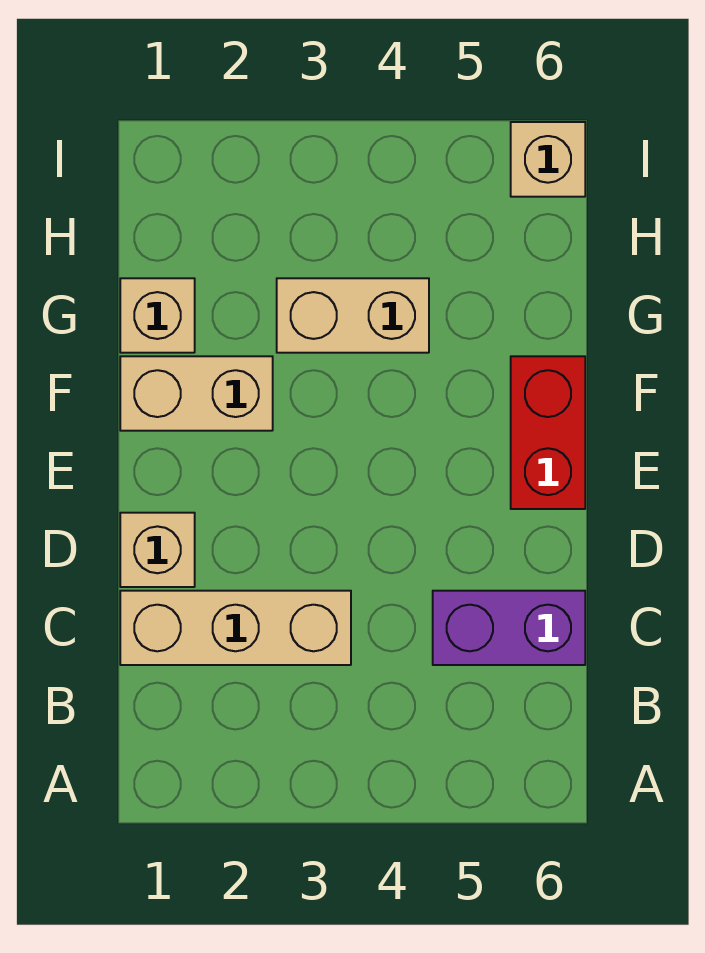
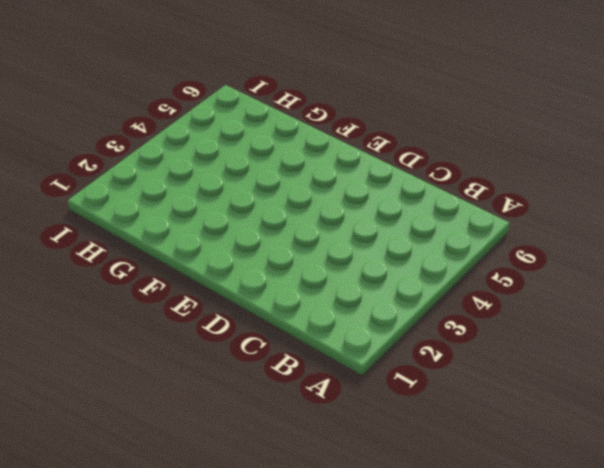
none -> tan 1x3 brick [120,591,351,665]
none -> purple 1x2 brick [433,591,585,665]

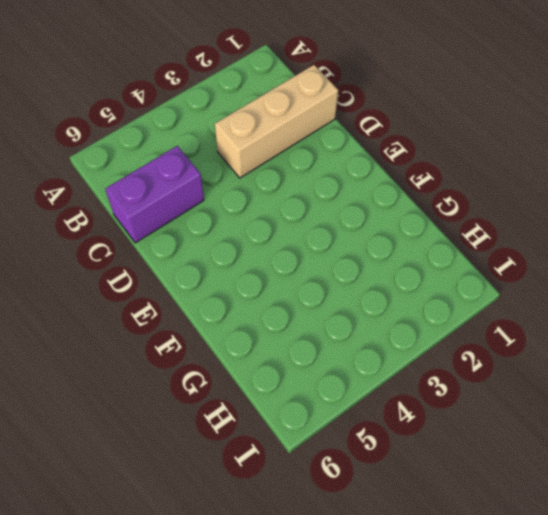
none -> tan 1x1 brick [120,513,195,587]
none -> red 1x2 brick [511,356,585,509]

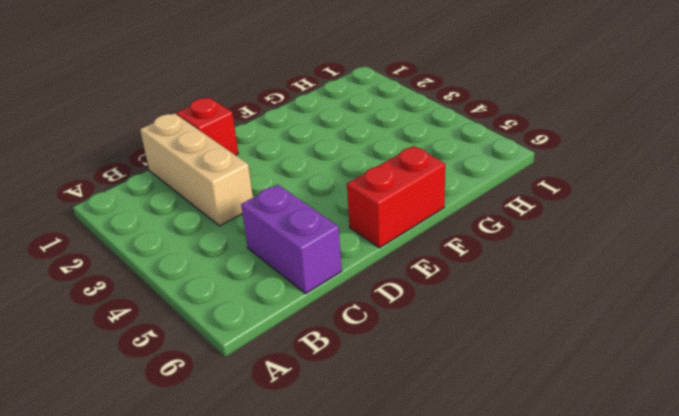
red 1x1 brick [177,98,238,155] -> tan 1x1 brick [120,513,195,587]
none -> tan 1x2 brick [120,356,273,431]
none -> tan 1x1 brick [120,278,195,353]

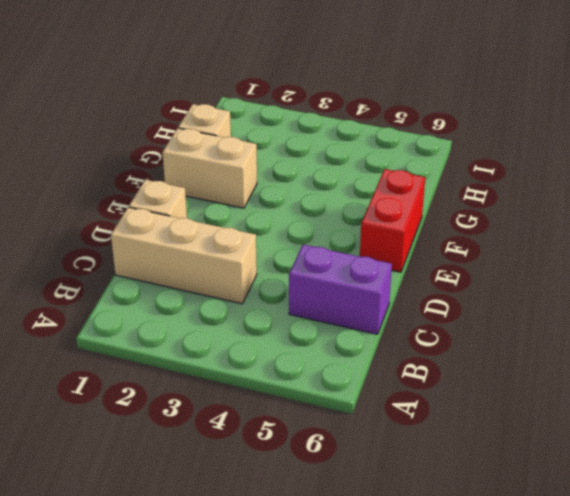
none -> tan 1x2 brick [277,278,429,353]
none -> tan 1x1 brick [511,122,585,197]

